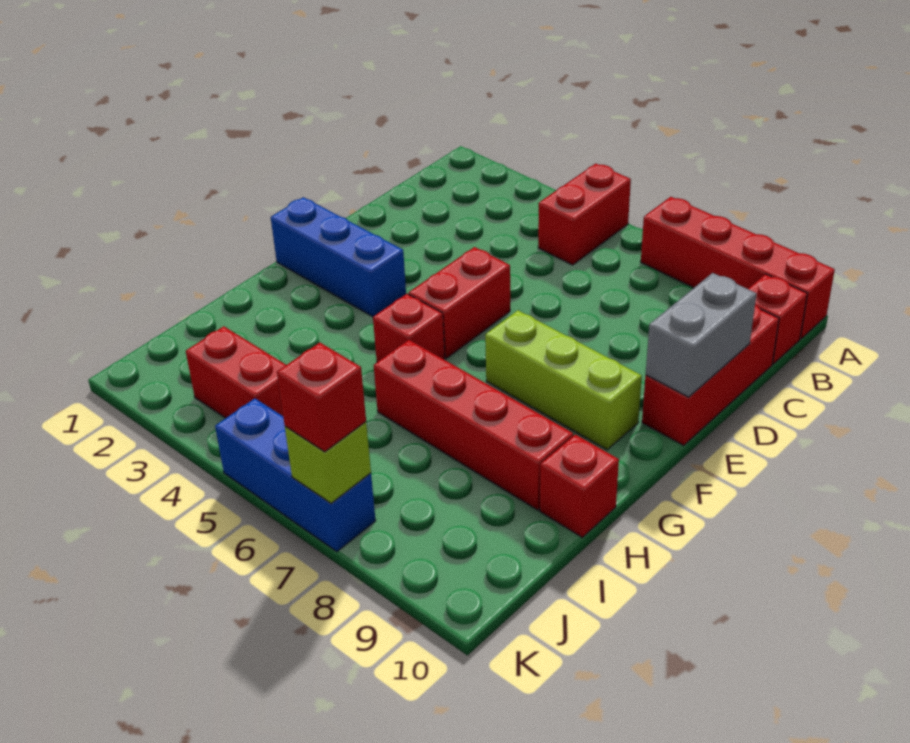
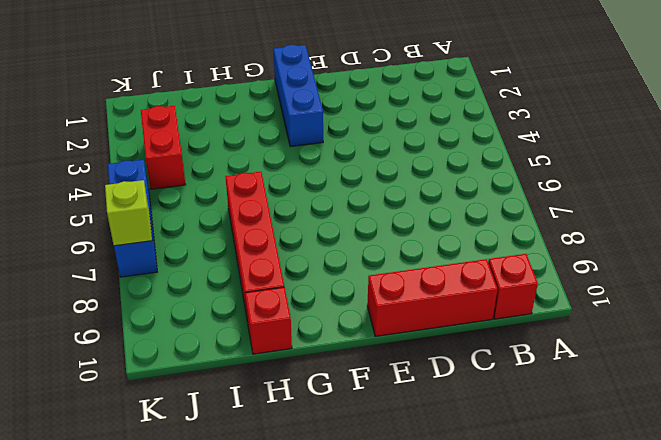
none -> red 1x2 brick [538,164,631,265]
none -> red 1x4 brick [641,197,835,339]
none -> red 1x2 brick [409,247,510,358]

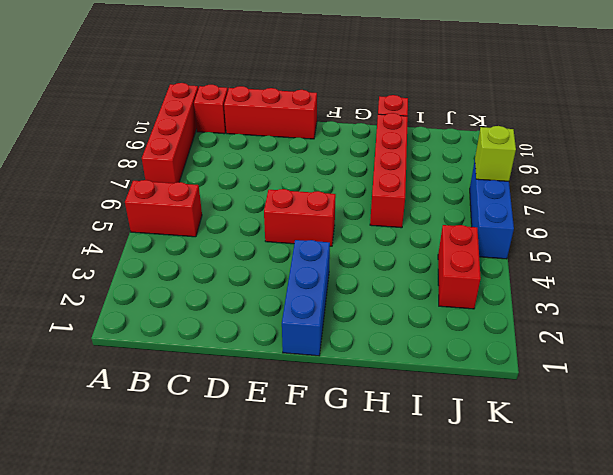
none -> lime 1x3 brick [485,310,642,450]
none -> red 1x1 brick [373,294,445,362]
none -> grey 1x2 brick [646,273,757,397]

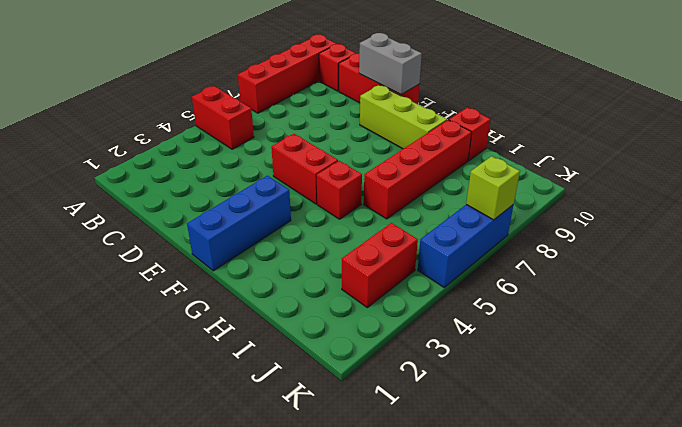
lime 1x3 brick [360,85,447,149] -> lime 1x3 brick turned to [485,310,642,450]
none -> red 1x1 brick [277,342,366,452]

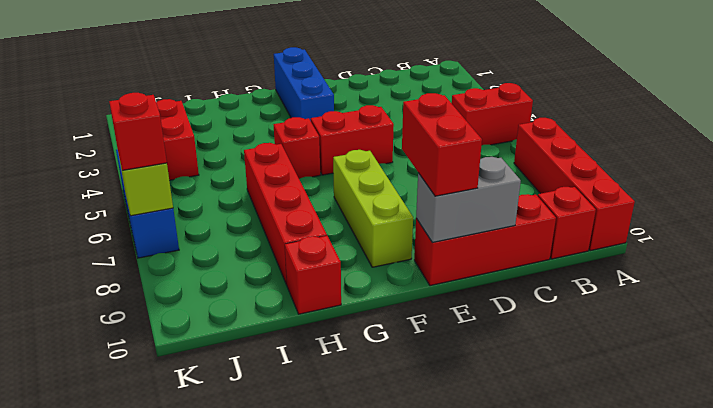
red 1x2 brick [402,93,482,196] -> none

